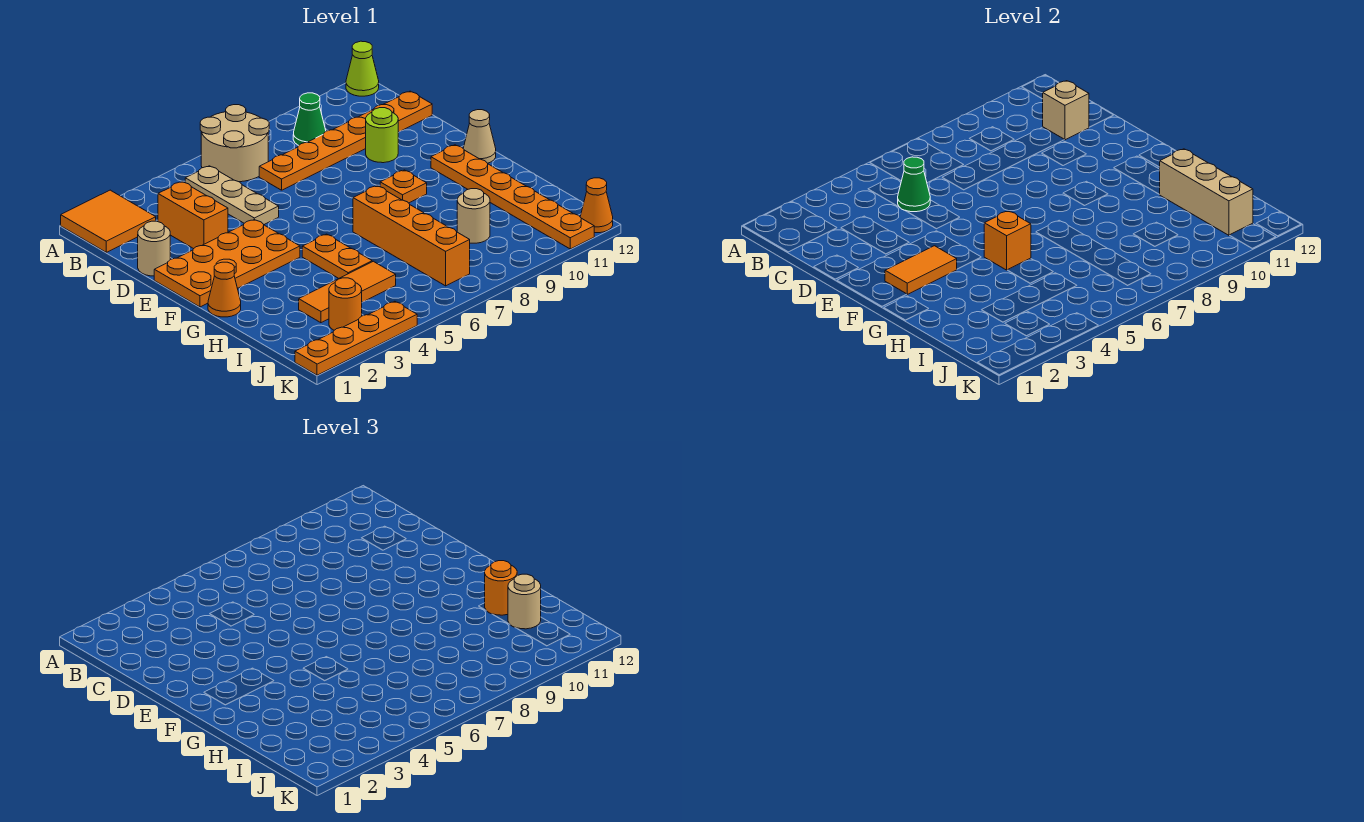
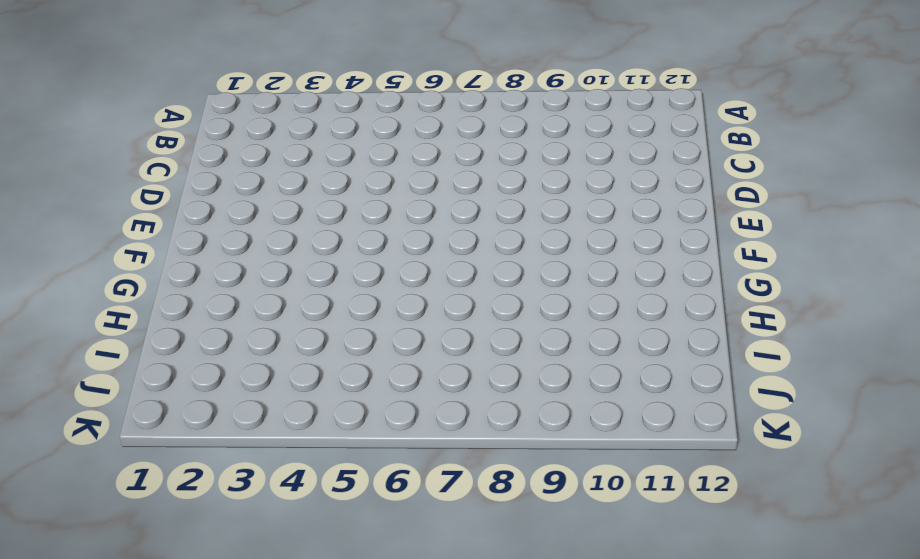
none -> orange 2x2 tile [61,190,156,252]
none -> tan 2x2 round brick [200,105,269,182]
none -> lime 1x1 cone [346,41,379,96]

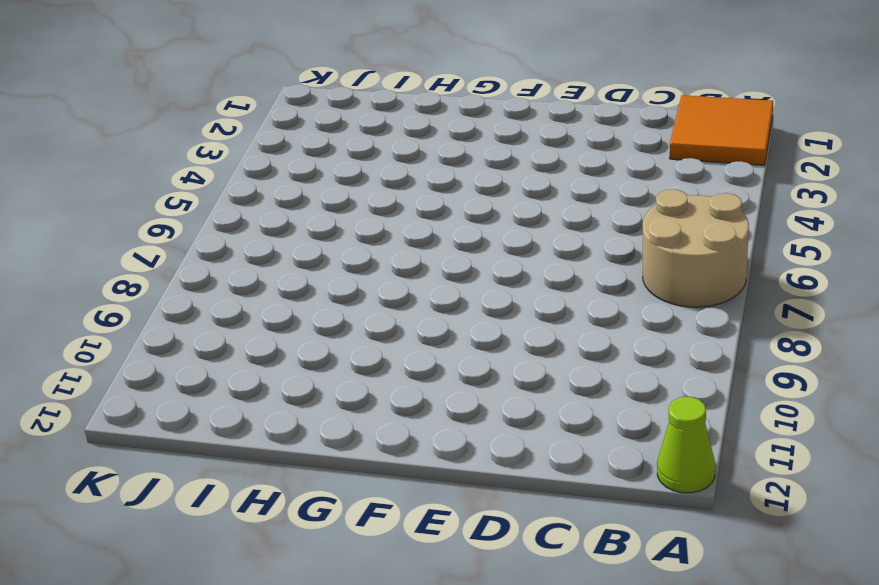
none -> tan 1x3 plate [185,166,279,224]
none -> green 1x1 cone [293,93,326,145]
none -> orange 1x2 brick [158,182,228,249]

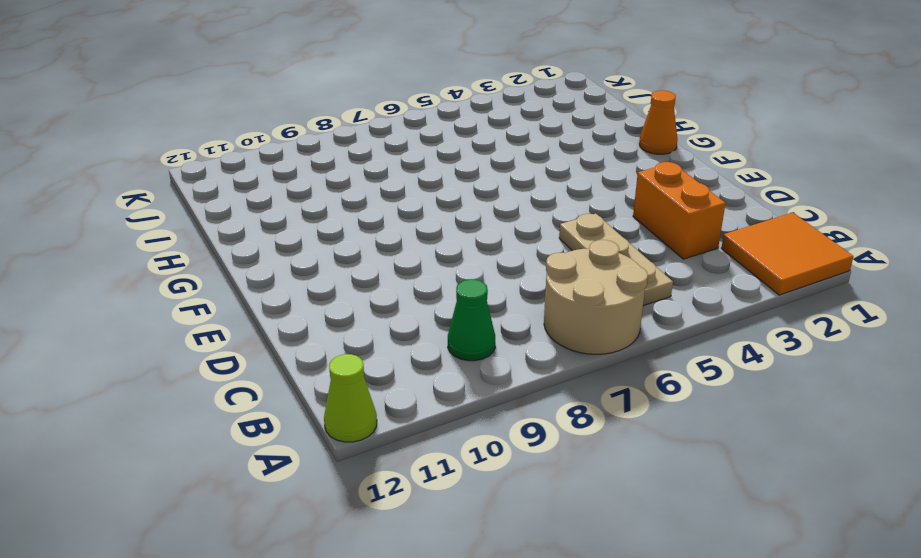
none -> orange 1x6 plate [259,91,432,190]
none -> tan 1x1 round brick [138,221,170,276]
none -> lime 1x1 round brick [366,108,398,163]

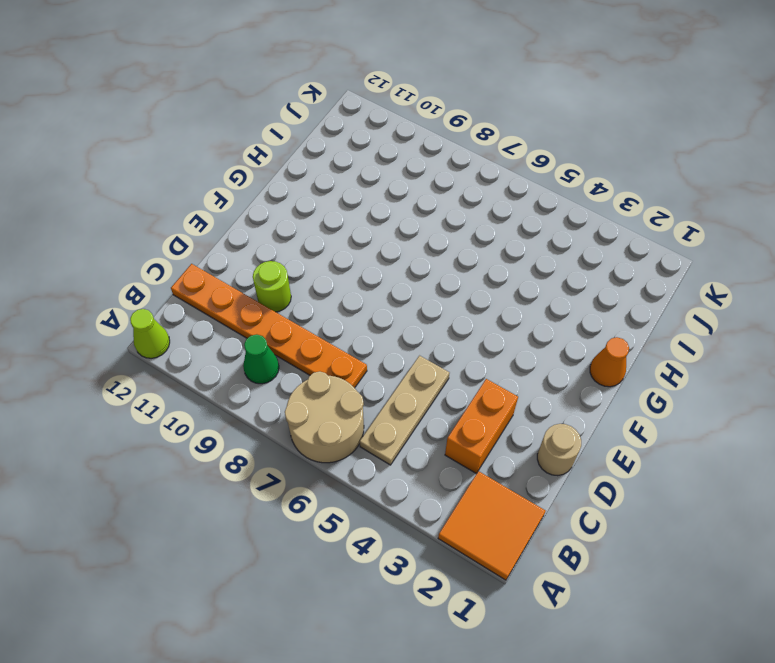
none -> orange 2x4 plate [154,219,300,307]
none -> orange 1x1 plate [380,170,427,203]
none -> orange 1x6 plate [431,145,594,249]

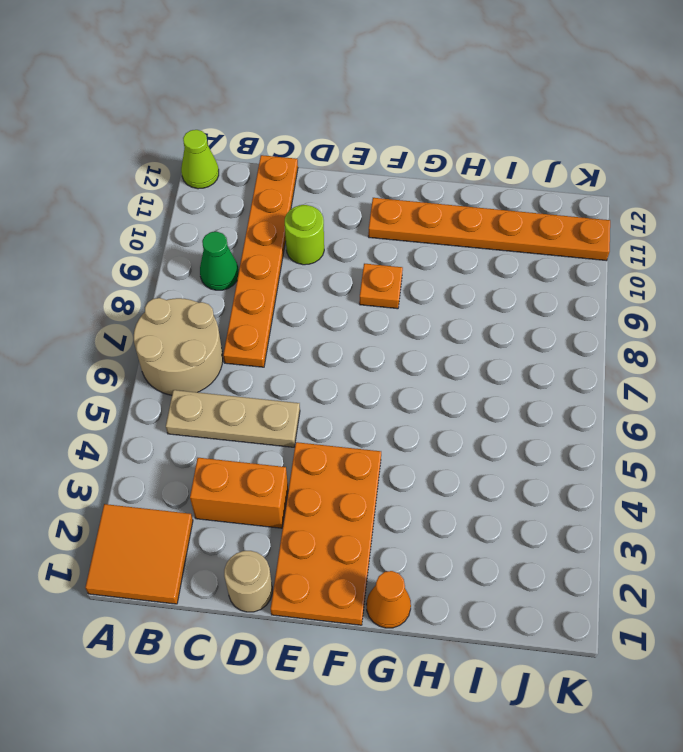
none -> tan 1x1 cone [463,110,496,163]
none -> orange 1x2 plate [302,234,372,279]
none -> orange 1x4 brick [353,186,470,286]

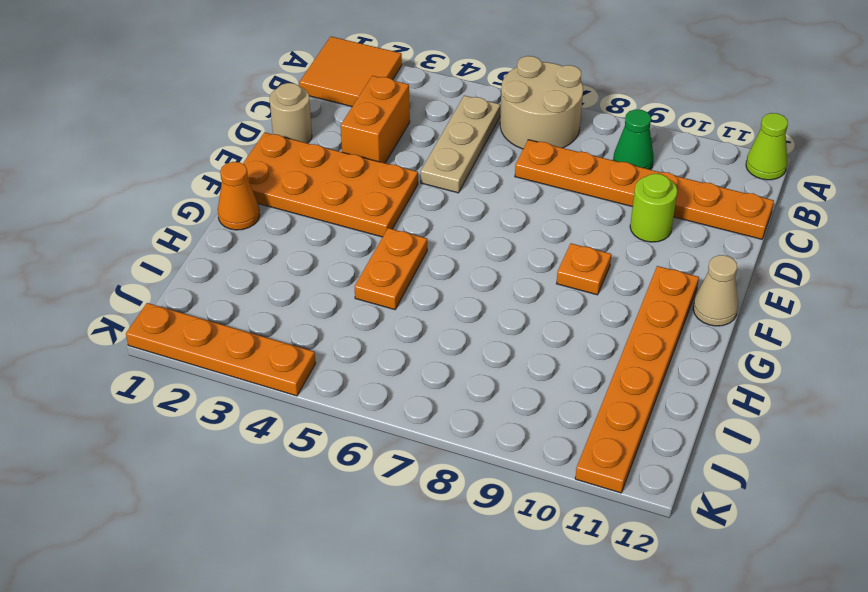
none -> orange 1x4 brick [353,186,470,286]
none -> orange 1x3 tile [299,261,396,323]
none -> tan 1x1 round brick [457,189,490,243]

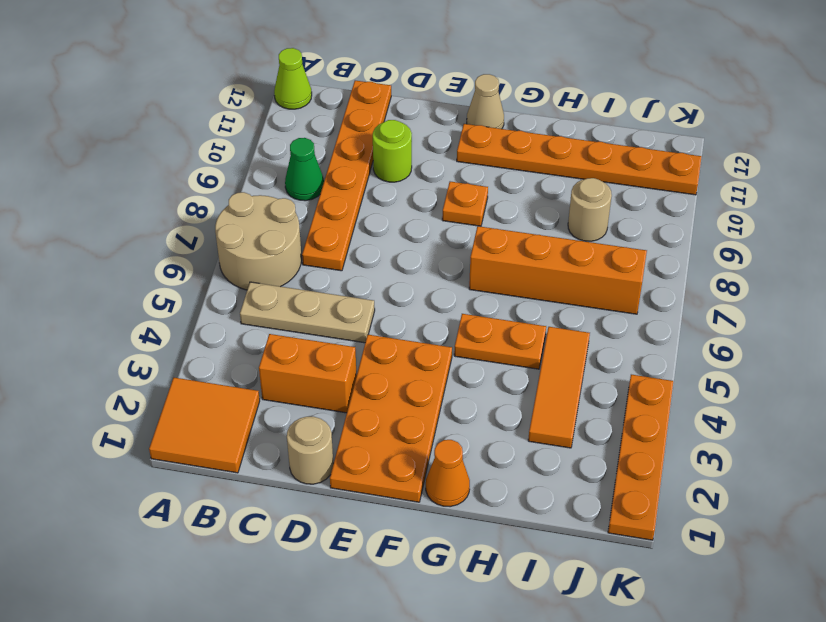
none -> orange 1x1 round brick [329,278,362,330]
none -> orange 1x1 cone [580,178,613,233]
none -> green 1x1 cone [898,157,930,212]

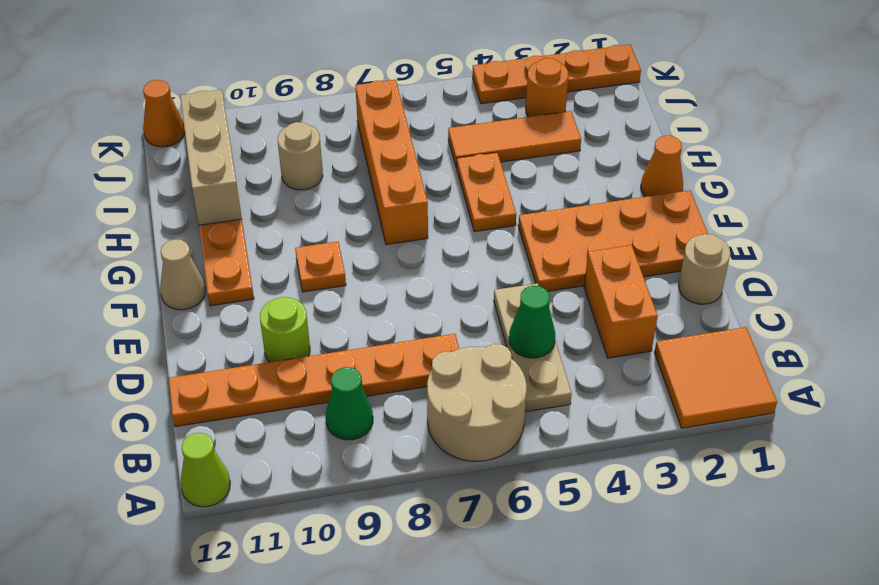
none -> tan 1x1 brick [1043,81,1089,140]
none -> orange 1x2 tile [885,246,957,294]
none -> orange 1x1 brick [984,211,1031,270]

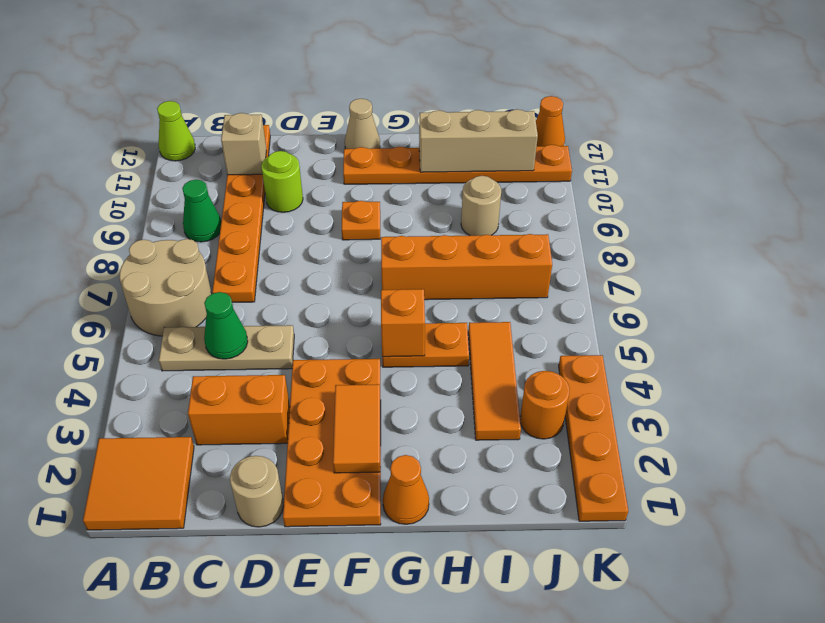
none -> orange 1x1 round brick [485,561,517,615]
none -> tan 1x1 round brick [508,574,541,629]

